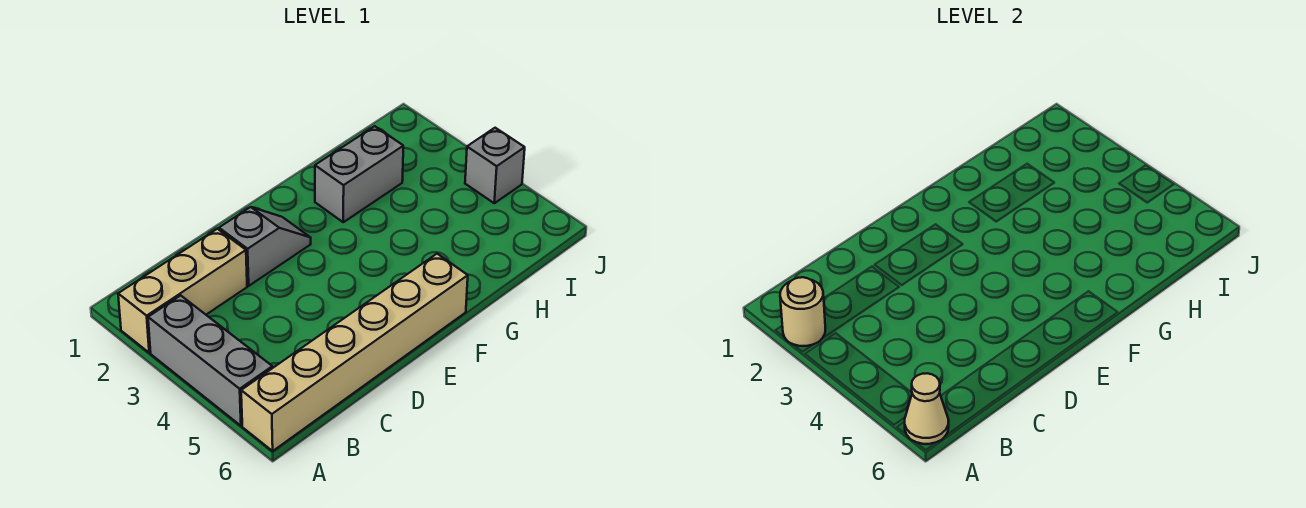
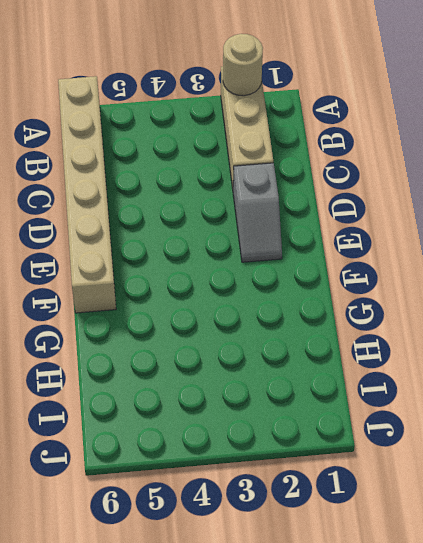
none -> grey 1x3 brick [148,295,272,426]
none -> grey 1x2 brick [315,126,403,222]

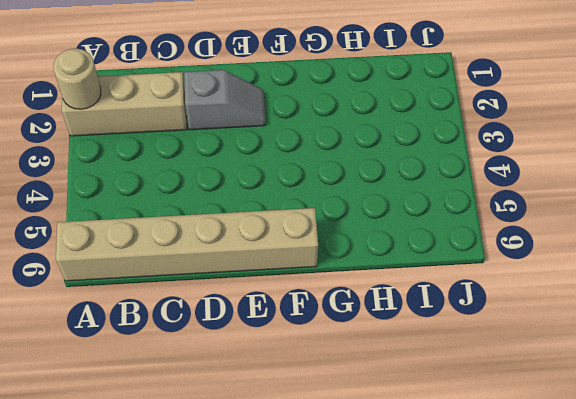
none -> grey 1x3 brick [148,295,272,426]
none -> grey 1x2 brick [315,126,403,222]

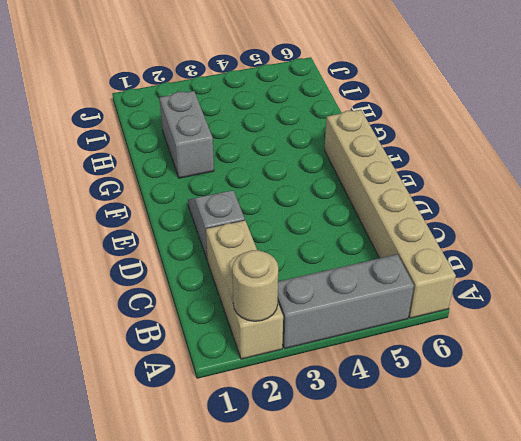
none -> grey 1x1 brick [465,128,525,203]
none -> tan 1x1 cone [905,373,949,444]

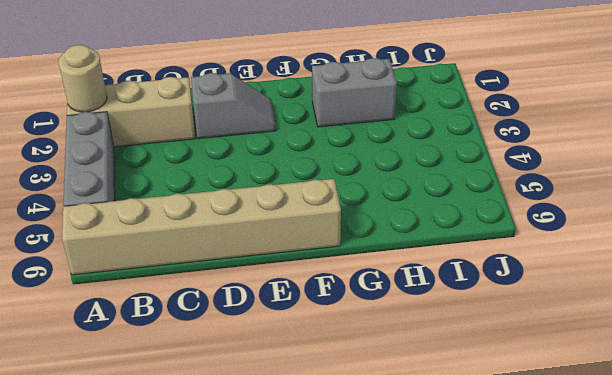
none -> grey 1x1 brick [465,128,525,203]
none -> tan 1x1 cone [905,373,949,444]

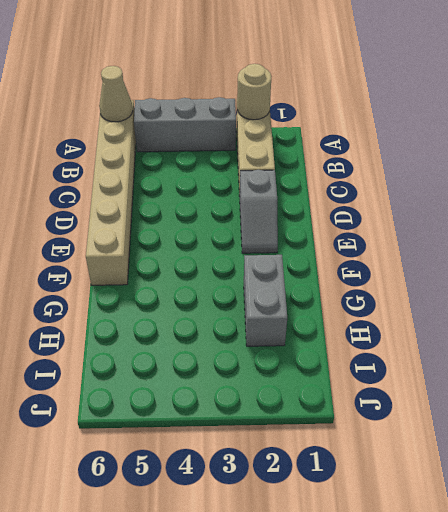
none -> grey 1x1 brick [465,128,525,203]

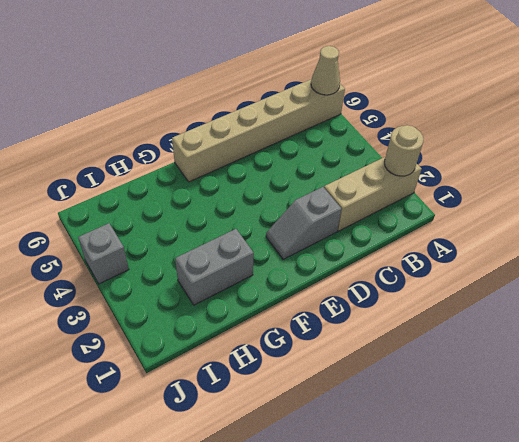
none -> grey 1x3 brick [148,295,272,426]

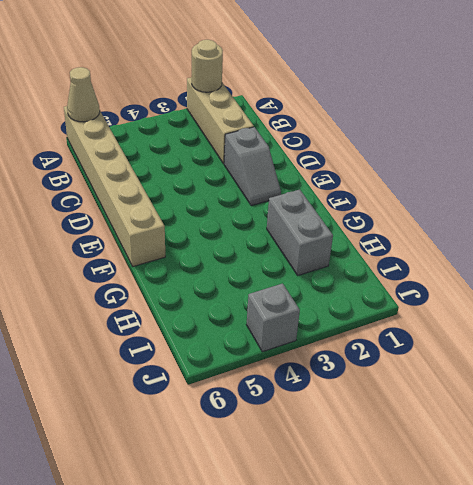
none -> grey 1x3 brick [148,295,272,426]

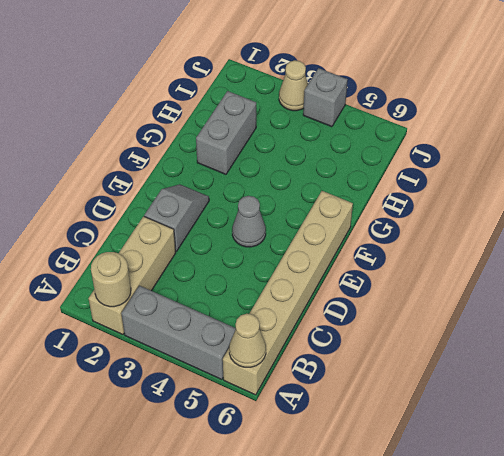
grey 1x1 cone [232,196,266,247] -> none
tan 1x1 cone [279,60,308,111] -> none

